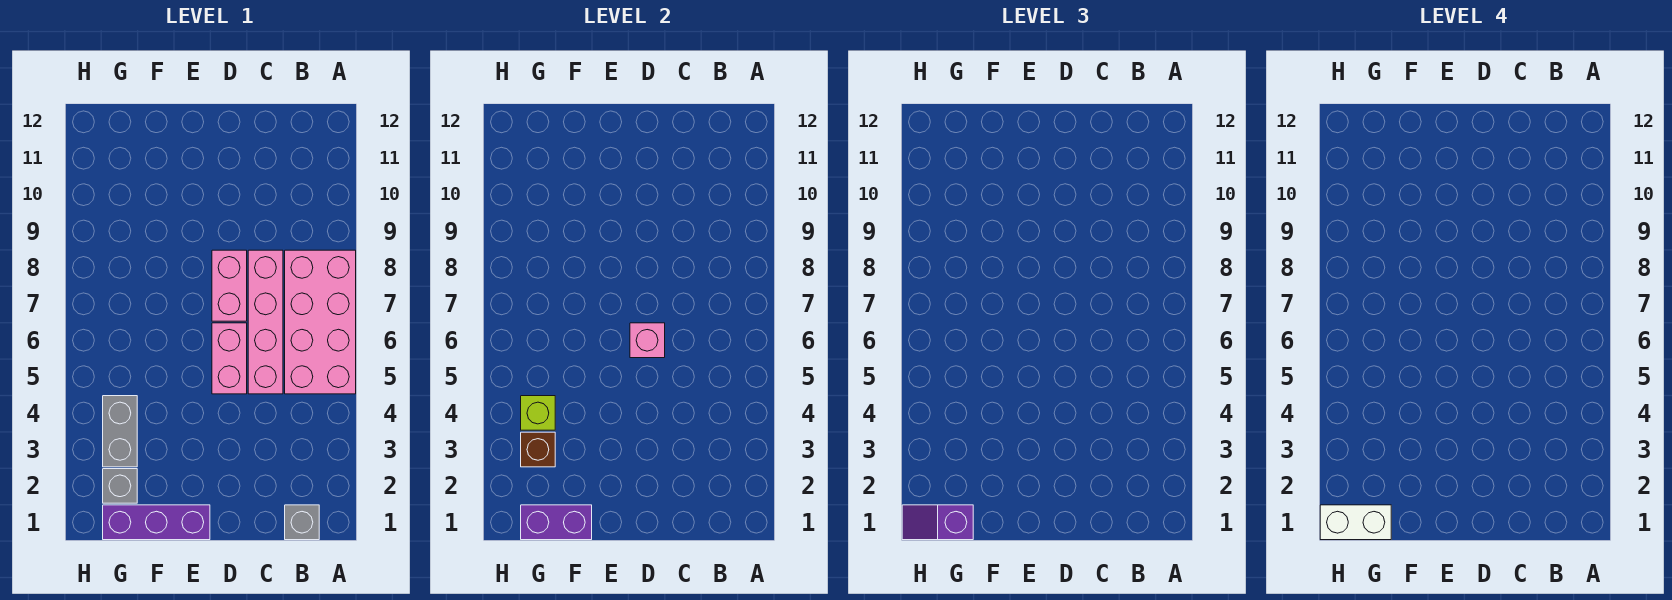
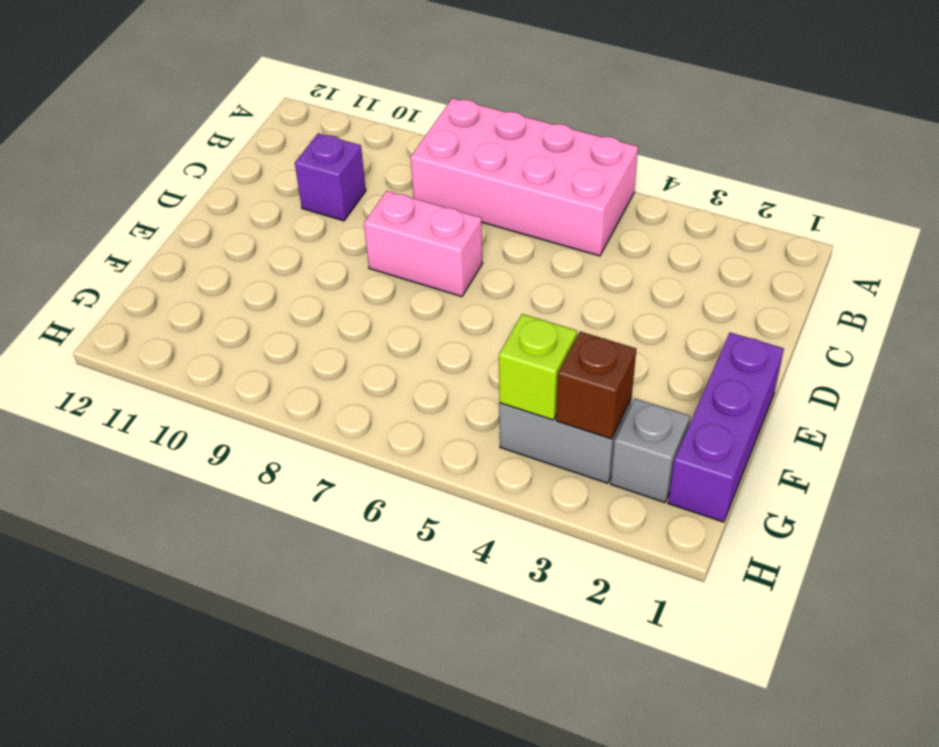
purple 1x1 brick [295,133,366,221] -> none
none -> grey 1x1 brick [285,505,319,540]
none -> pink 1x4 brick [248,250,283,394]
none -> pink 1x2 brick [212,323,247,394]

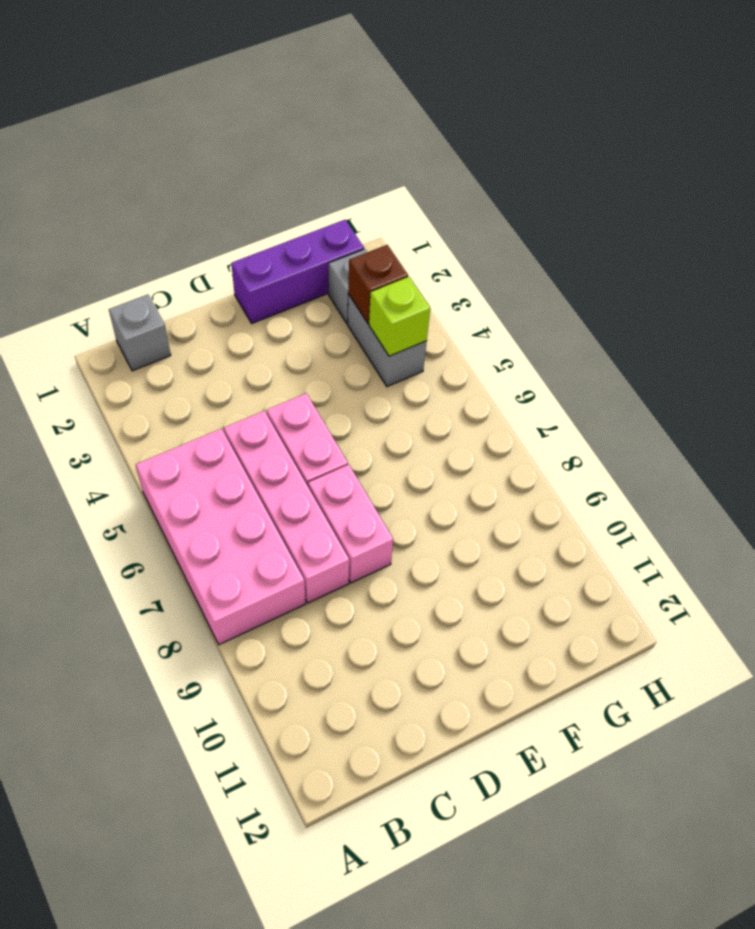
none -> pink 1x1 brick [630,323,665,358]
none -> purple 1x2 brick [521,505,592,540]
none -> purple 1x2 slope [902,505,973,540]

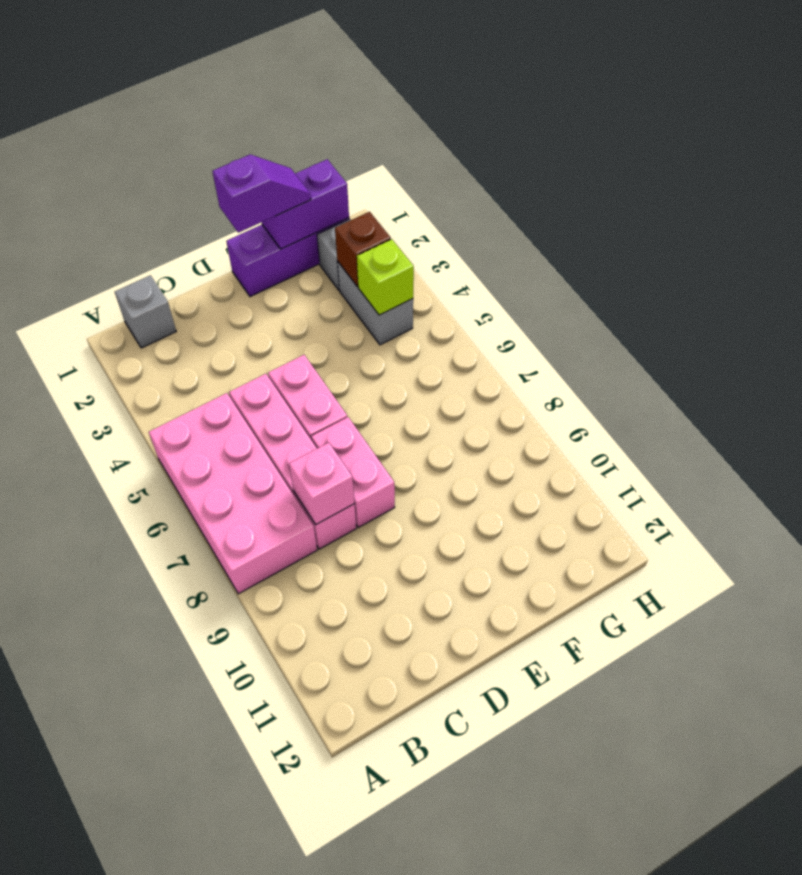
pink 1x1 brick [289,443,354,524] -> pink 1x1 brick moved to [630,323,665,358]
purple 1x2 slope [212,155,311,233] -> purple 1x2 slope moved to [902,505,973,540]
none -> white 1x2 brick [1320,505,1391,540]

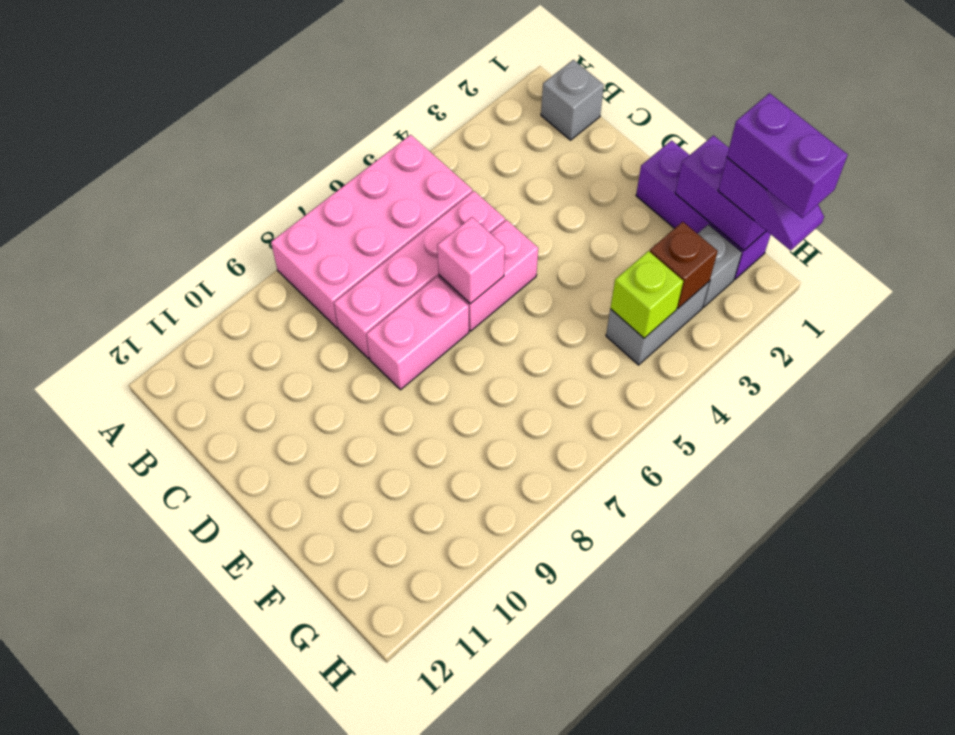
purple 1x2 brick [727,93,848,218] -> white 1x2 brick [1320,505,1391,540]

